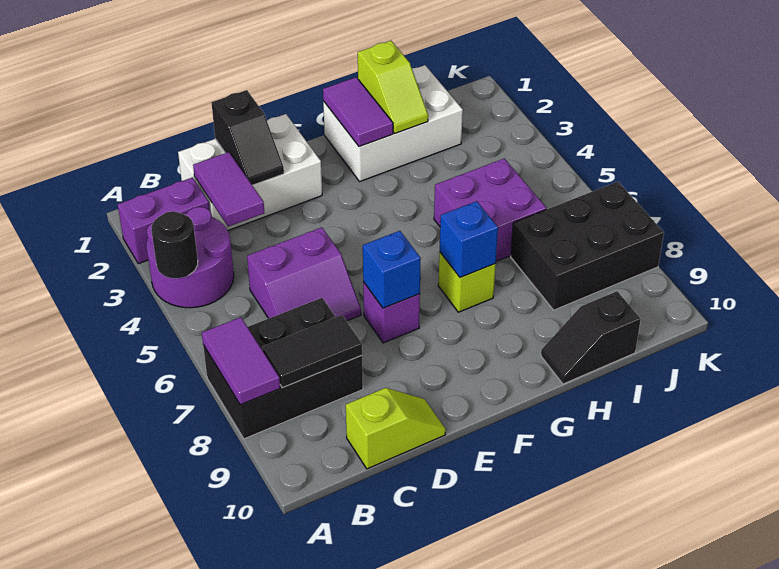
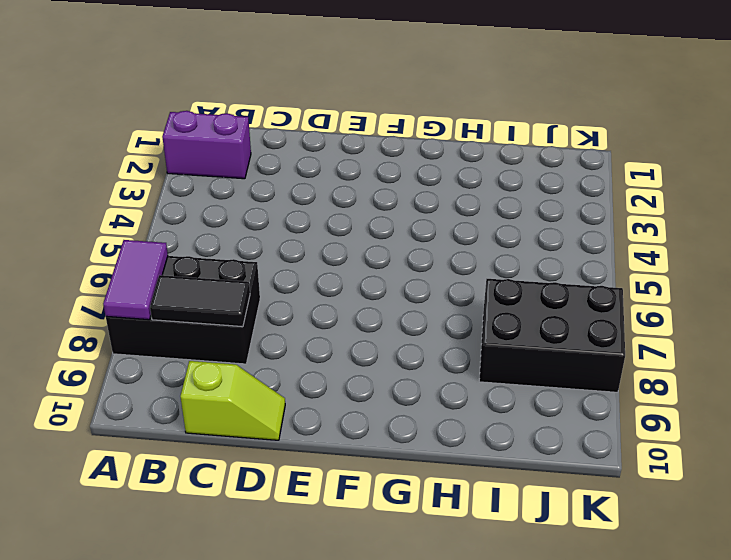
none -> purple 2x2 round brick [147,207,234,308]
none -> white 2x3 brick [178,114,322,230]
none -> purple 2x2 slope [247,227,361,321]

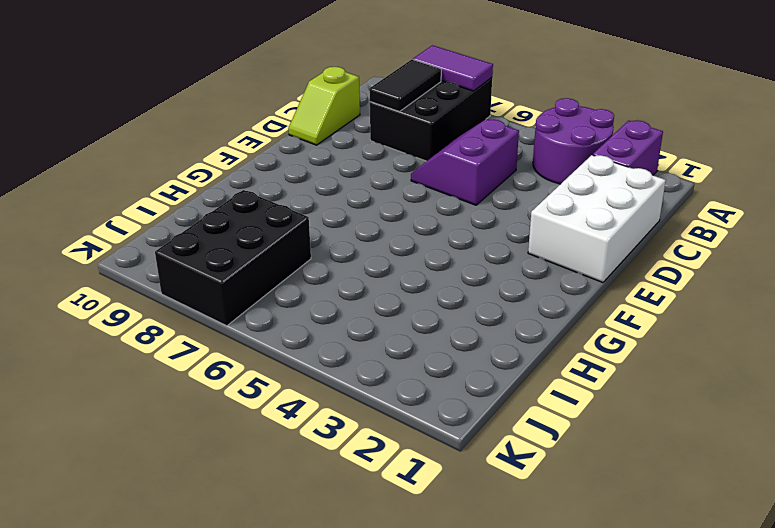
none -> purple 1x1 brick [363,282,420,343]
none -> white 2x3 brick [323,65,463,181]
none -> lime 1x1 brick [438,252,496,312]

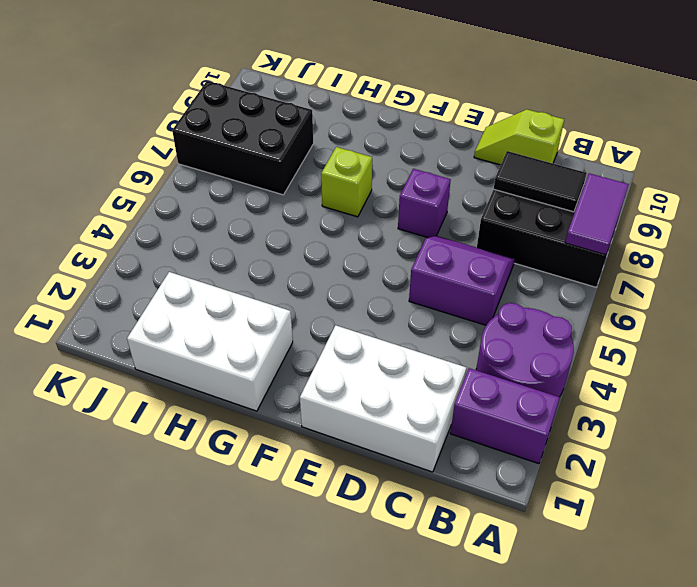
none -> purple 2x2 brick [434,158,546,261]
none -> black 1x2 slope [541,291,641,384]
none -> black 1x1 round brick [151,211,198,278]

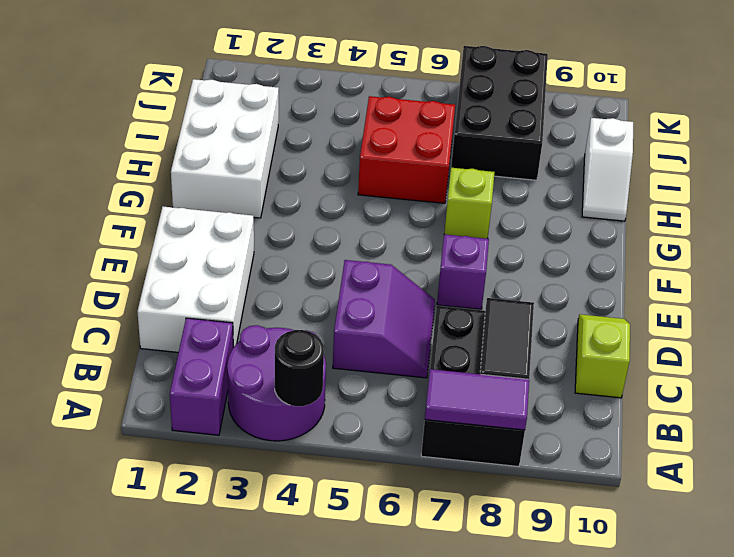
red 2x2 brick [358,96,455,203] -> purple 2x2 brick [434,158,546,261]
white 1x2 slope [582,118,633,221] -> black 1x2 slope [541,291,641,384]
none -> purple 1x2 tile [193,152,264,227]
none -> black 1x2 slope [211,90,284,185]
none -> blue 1x1 brick [363,231,421,308]

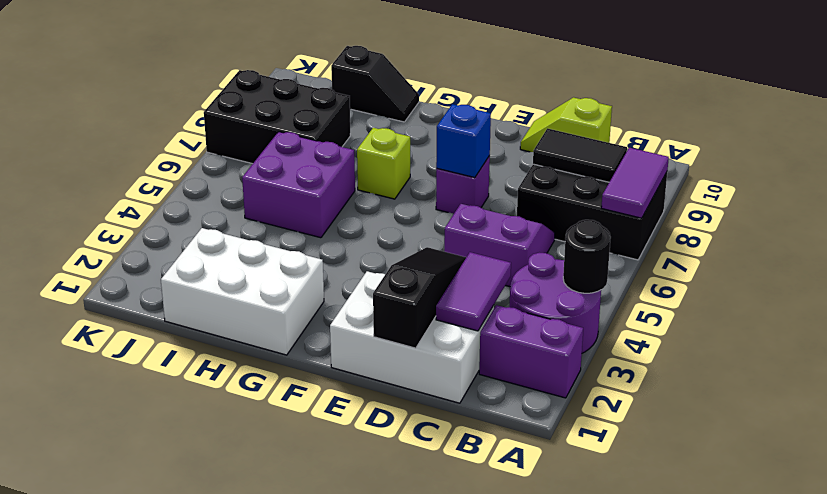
black 1x3 slope [373,247,466,348] -> black 1x2 slope [211,90,284,185]
none -> purple 1x2 tile [323,77,393,147]
none -> blue 1x1 brick [440,201,498,278]
none -> lime 1x2 slope [358,41,428,133]

